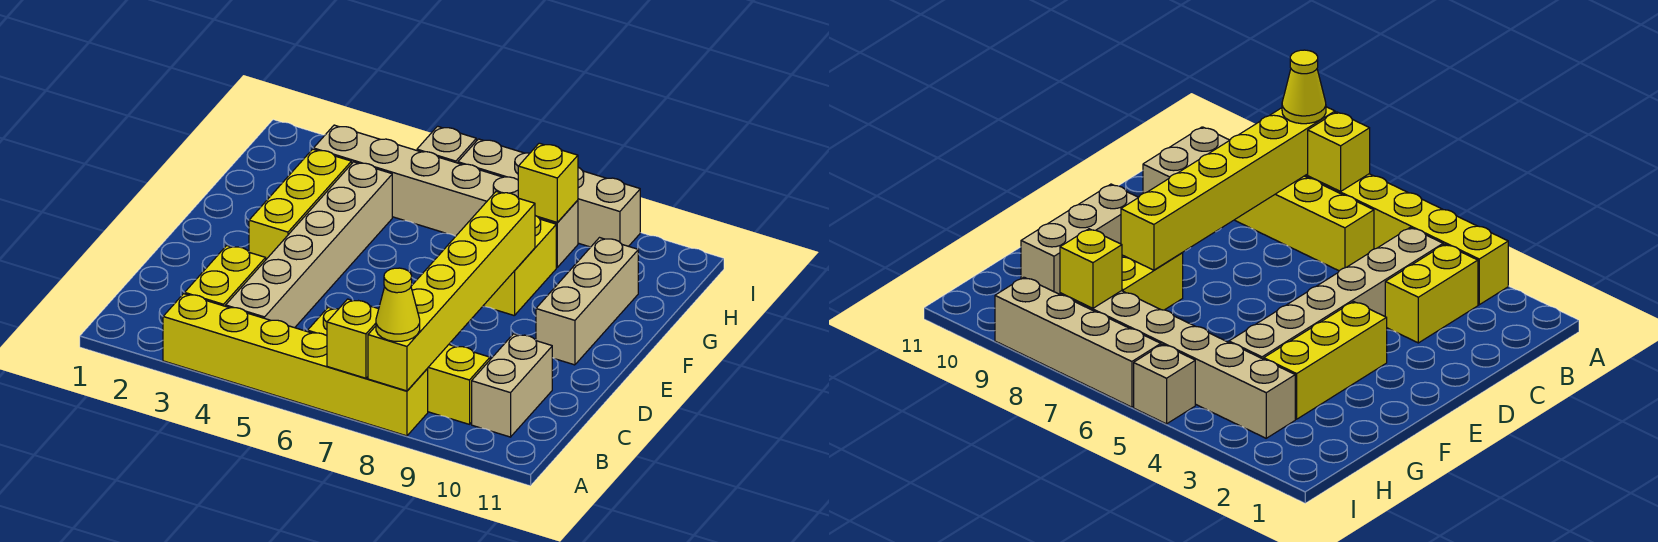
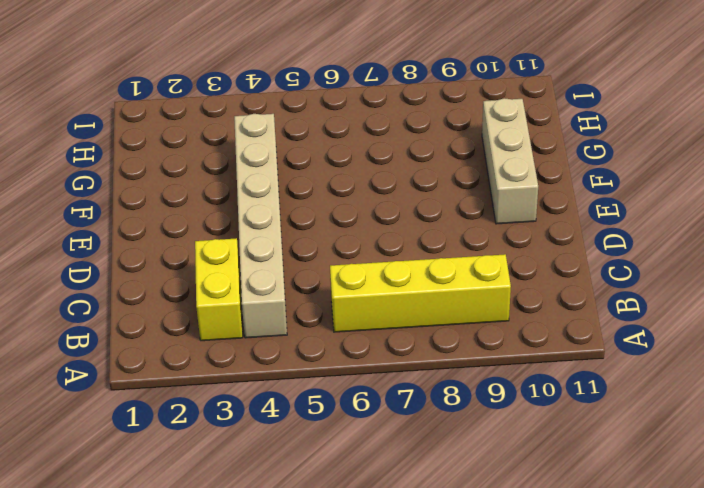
none -> yellow 1x6 brick [163,294,428,436]
none -> tan 1x2 brick [472,334,552,437]
none -> yellow 1x3 brick [249,149,352,259]

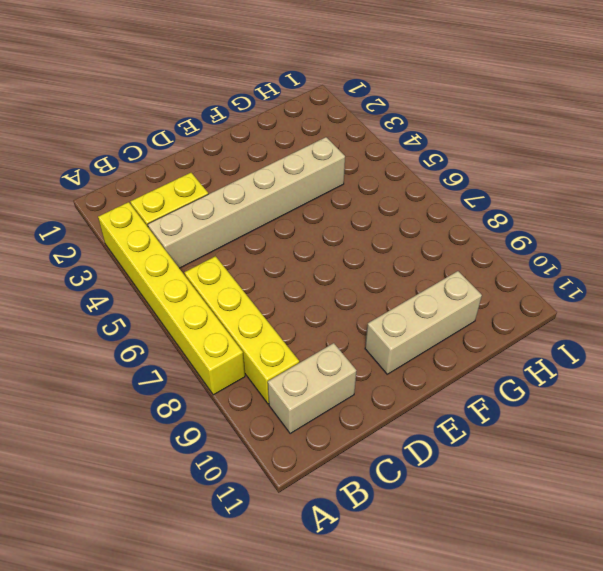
none -> yellow 1x3 brick [249,149,352,259]
none -> yellow 1x2 brick [483,216,556,316]
none -> tan 1x6 brick [314,125,578,267]

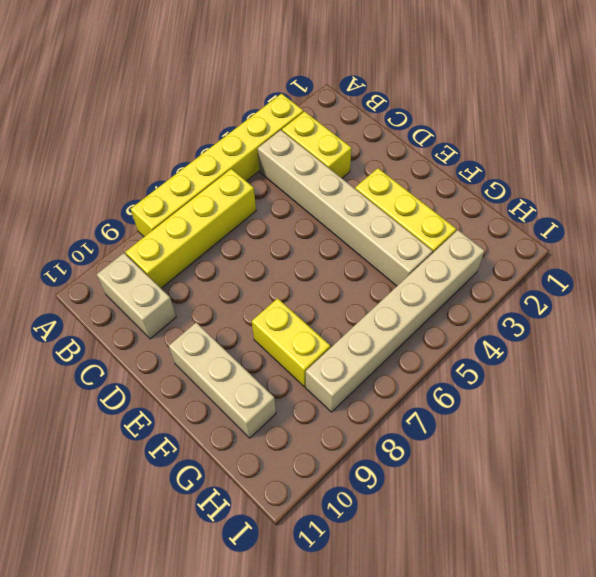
none -> tan 1x1 brick [417,126,476,163]
none -> tan 1x4 brick [458,139,640,247]
none -> yellow 1x1 brick [327,299,379,378]

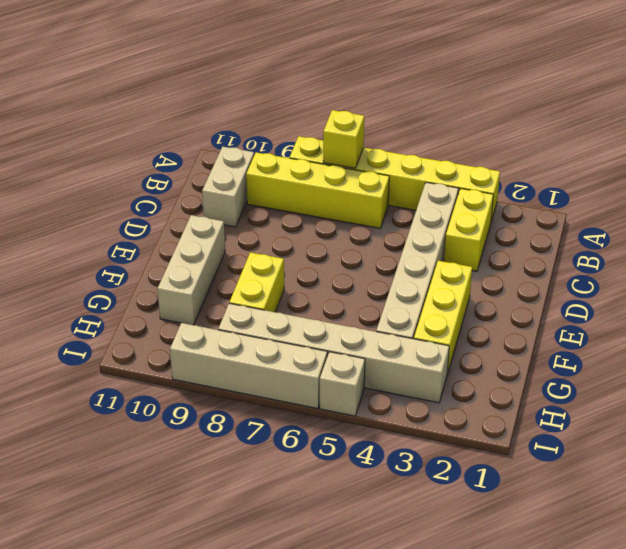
none -> yellow 1x6 brick [368,192,535,391]
none -> yellow 1x1 brick [518,143,578,223]
none -> yellow 1x1 cone [376,268,420,341]

